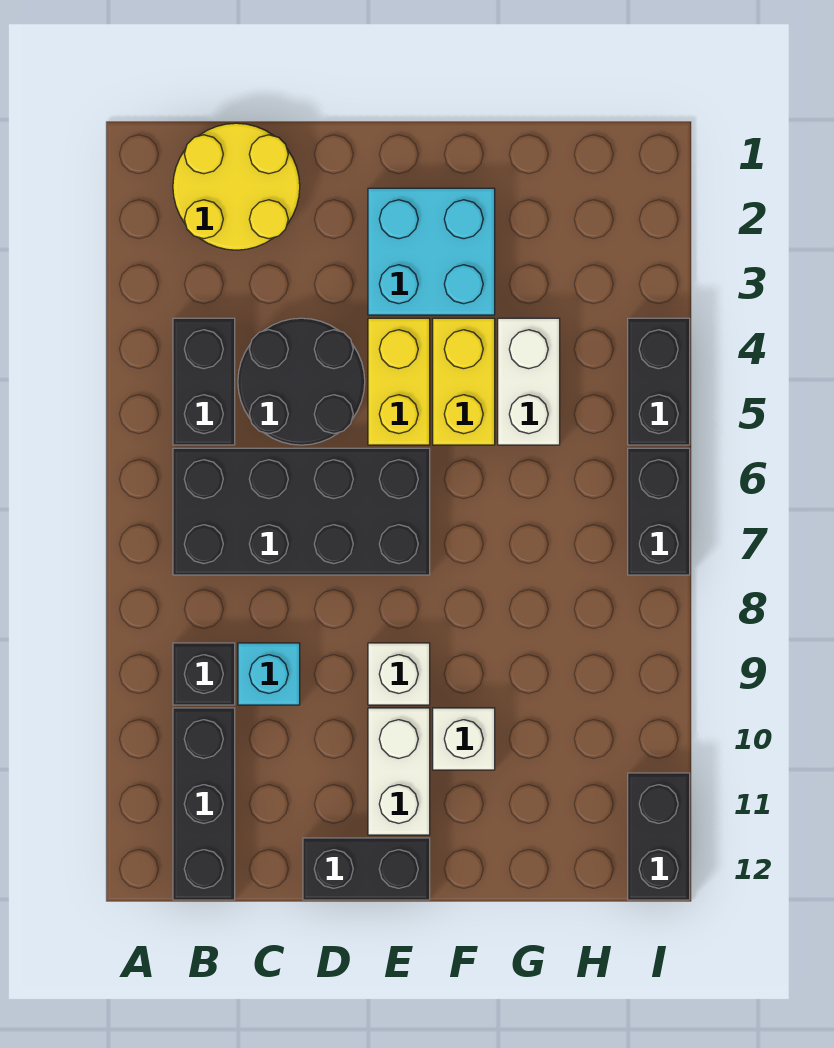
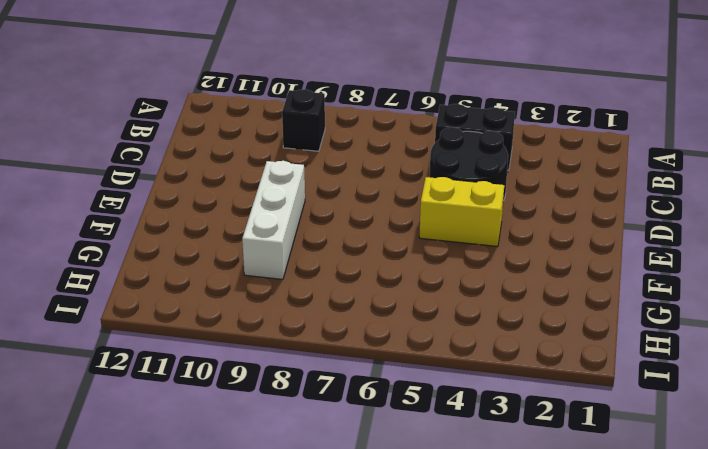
white 1x3 brick [242,161,305,279] -> white 1x1 brick [368,643,430,705]
none -> yellow 2x2 round brick [173,123,300,250]
none -> black 2x4 brick [173,448,430,575]
none -> black 1x3 brick [173,708,235,900]

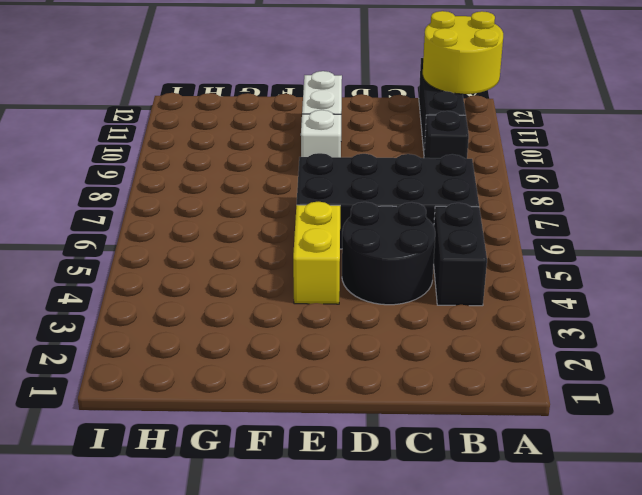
yellow 2x2 round brick [423,11,503,94] -> yellow 2x2 round brick moved to [173,123,300,250]
none -> cyan 1x1 brick [238,643,300,705]
none -> black 1x2 brick [303,838,430,900]
none -> cyan 2x2 brick [368,188,495,315]

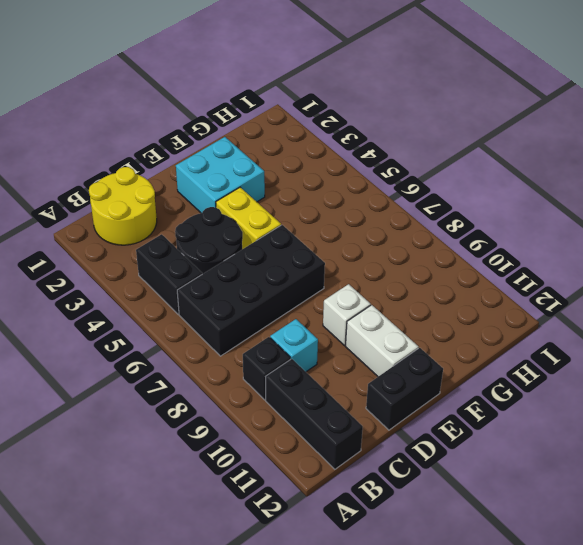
none -> yellow 1x2 brick [433,318,495,445]
none -> white 1x1 brick [433,708,495,770]
none -> white 1x2 brick [498,318,560,445]

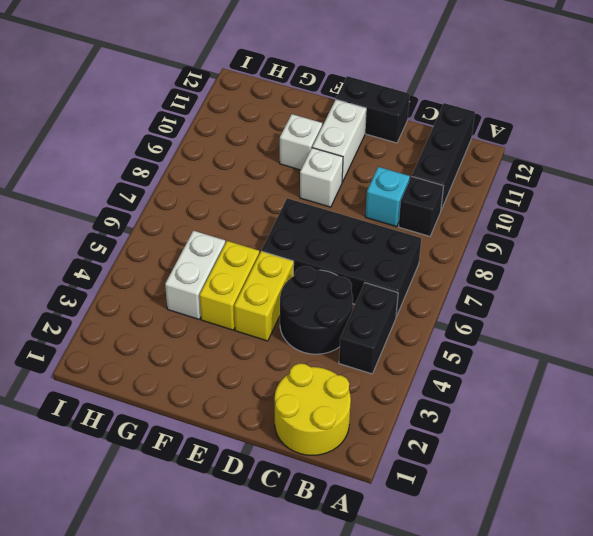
none -> cyan 2x2 brick [368,188,495,315]
none -> black 1x2 brick [628,318,690,445]
none -> black 1x2 brick [628,448,690,575]

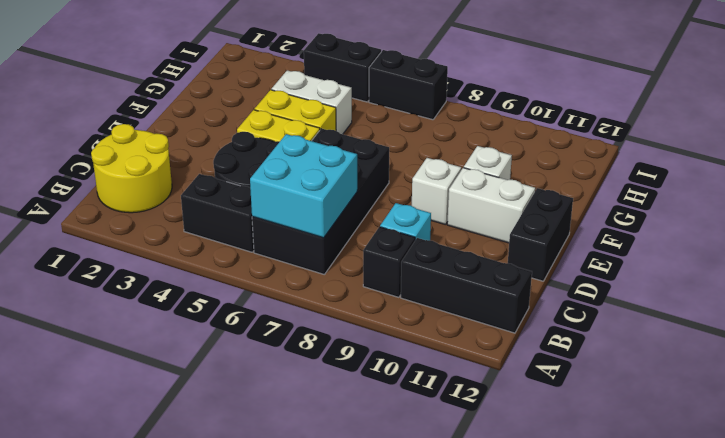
cyan 2x2 brick [250,134,357,238] -> cyan 2x2 brick moved to [368,188,495,315]
none -> black 1x2 brick [628,773,690,900]

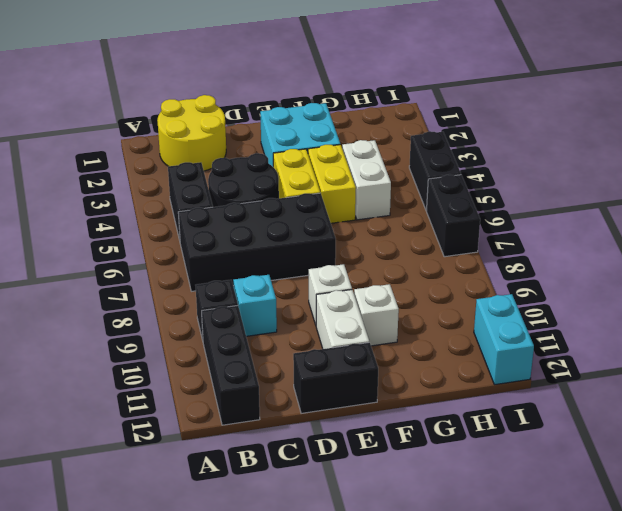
cyan 1x2 brick [474,294,534,385] -> black 1x2 brick [628,773,690,900]

